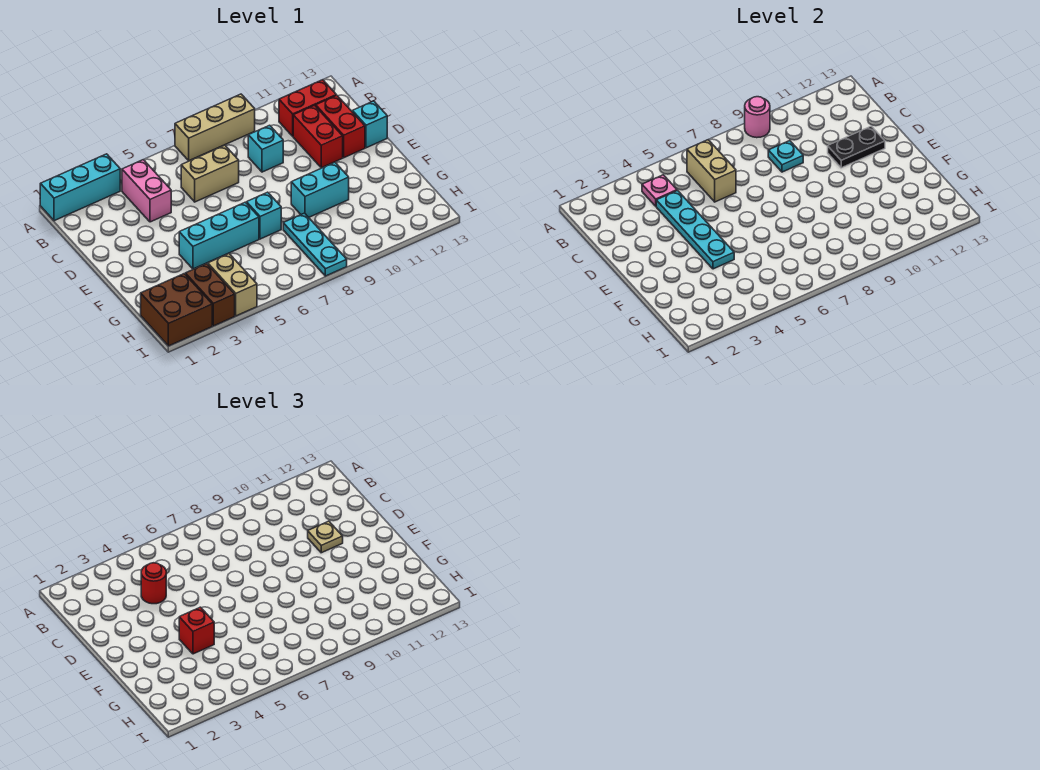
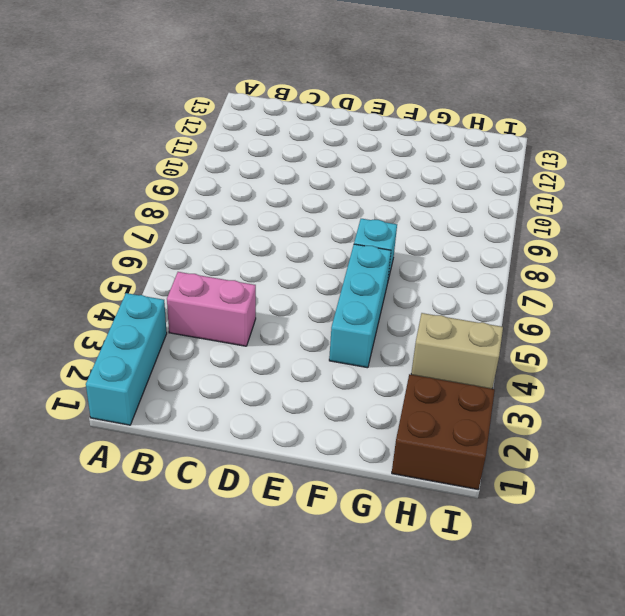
none -> tan 1x3 brick [175,94,255,161]
none -> red 1x2 brick [279,80,336,136]
none -> tan 1x2 brick [181,145,239,202]

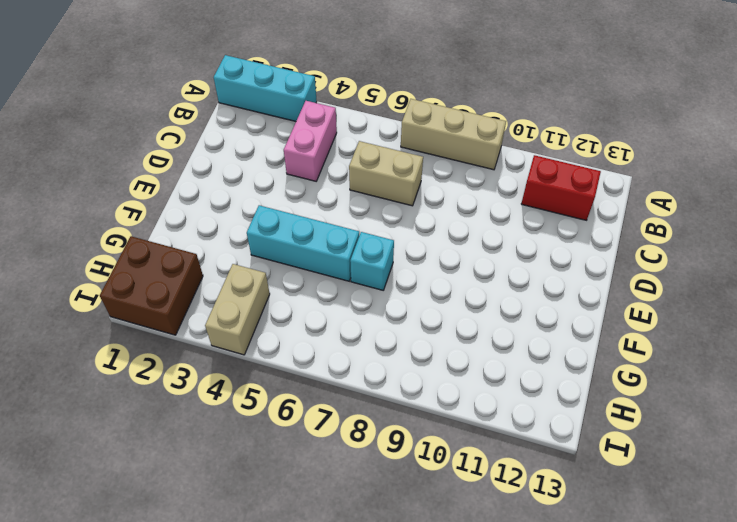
none -> cyan 1x1 brick [248,125,283,172]
none -> red 1x2 brick [293,105,343,168]
none -> red 1x2 brick [316,95,365,158]

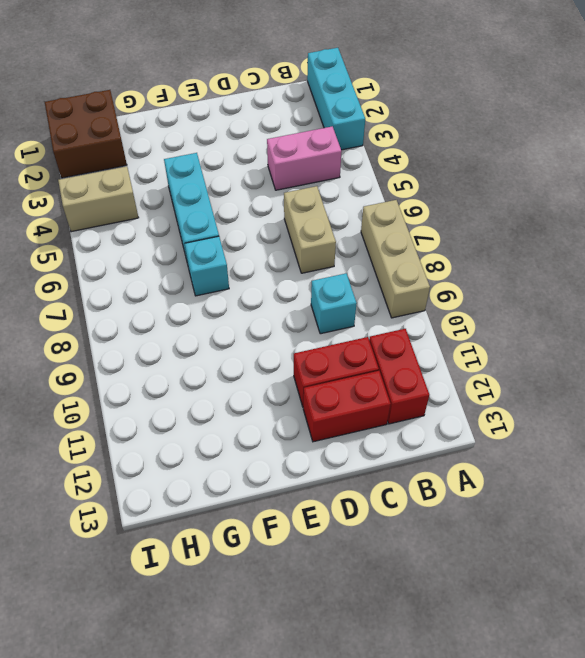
none -> cyan 1x1 brick [352,101,387,148]
none -> cyan 1x2 brick [291,162,349,217]
none -> cyan 1x3 plate [283,213,347,276]

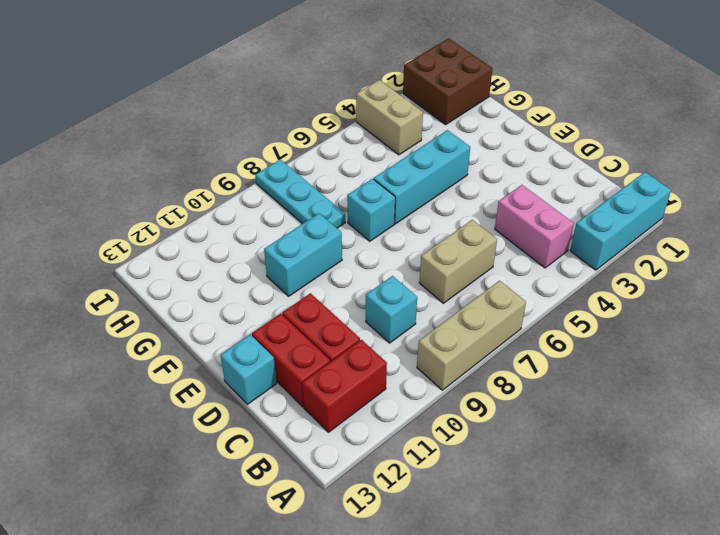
none -> brown 1x2 brick [185,264,235,326]
none -> pink 1x1 round brick [745,97,770,138]
none -> pink 1x1 plate [642,175,677,206]

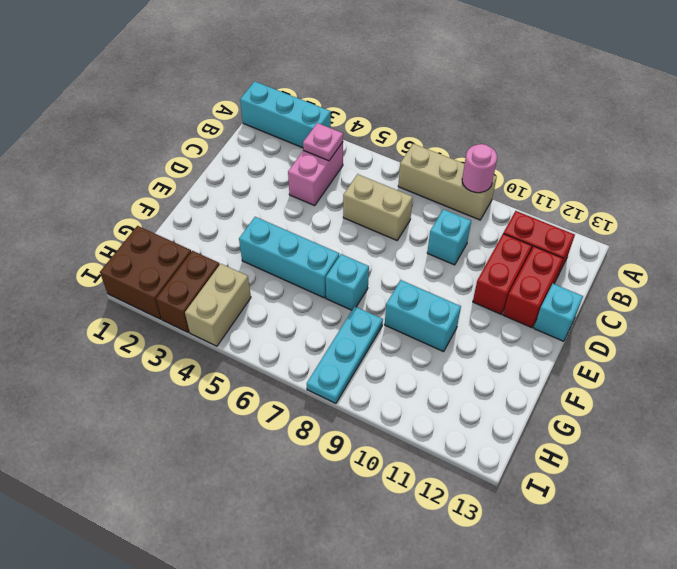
none -> tan 1x2 brick [687,140,736,202]
none -> cyan 1x4 plate [656,191,734,269]
none -> cyan 1x1 plate [768,141,803,172]

